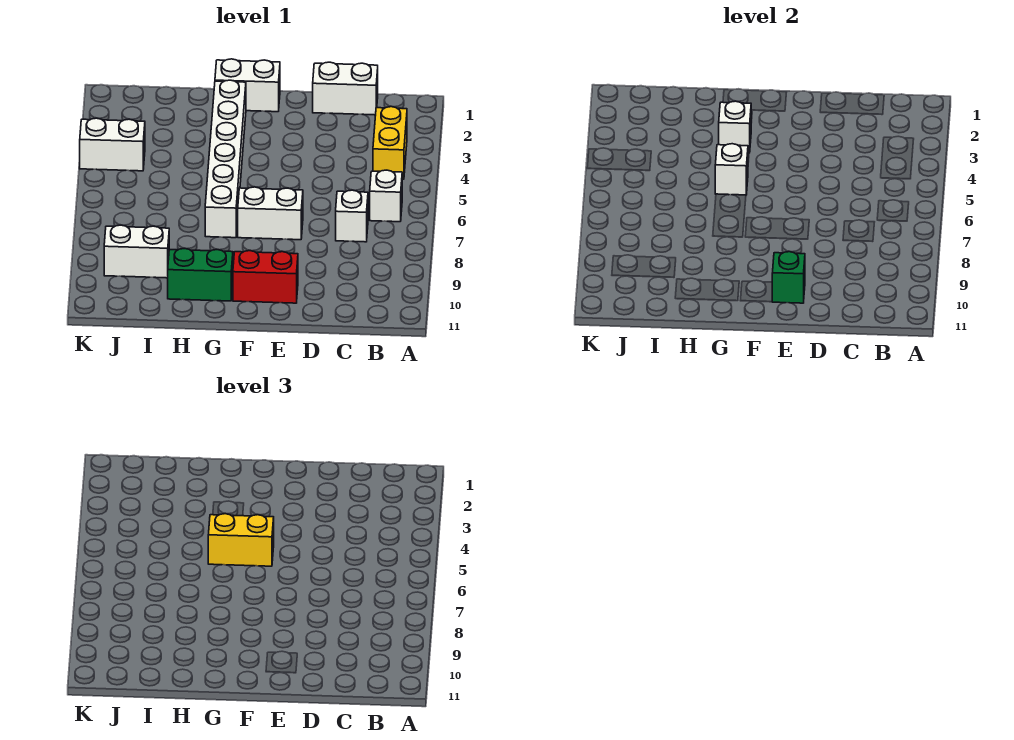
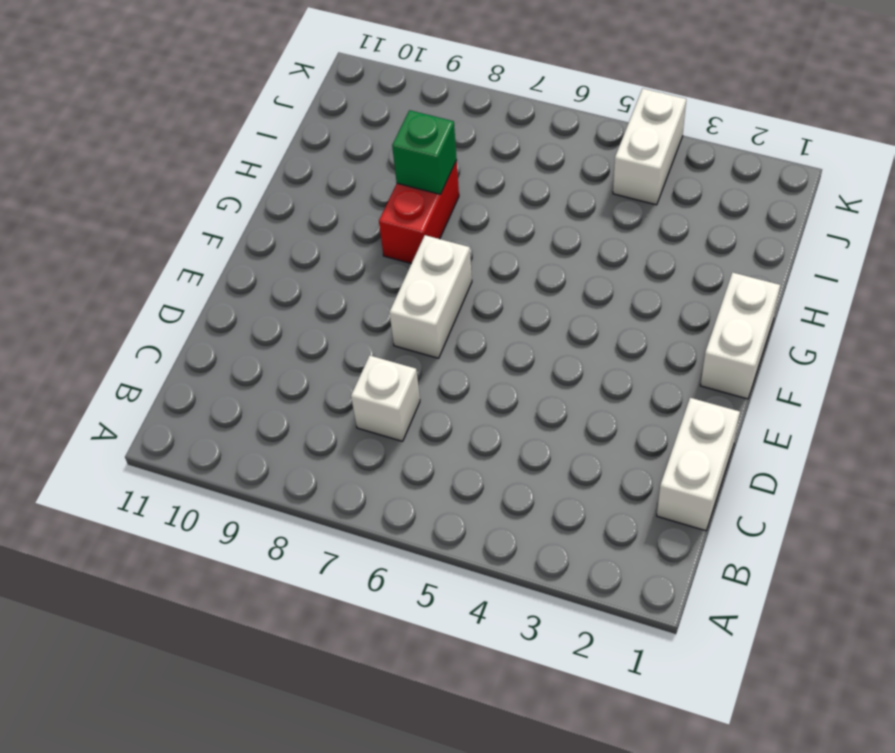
red 1x2 brick [379,161,459,264] -> red 1x2 brick moved to [233,251,298,303]
green 1x1 brick [392,110,457,194] -> green 1x1 brick moved to [772,252,805,303]
none -> yellow 1x2 brick [373,107,407,179]
none -> white 1x1 brick [370,170,402,222]
none -> white 1x6 brick [205,80,246,238]

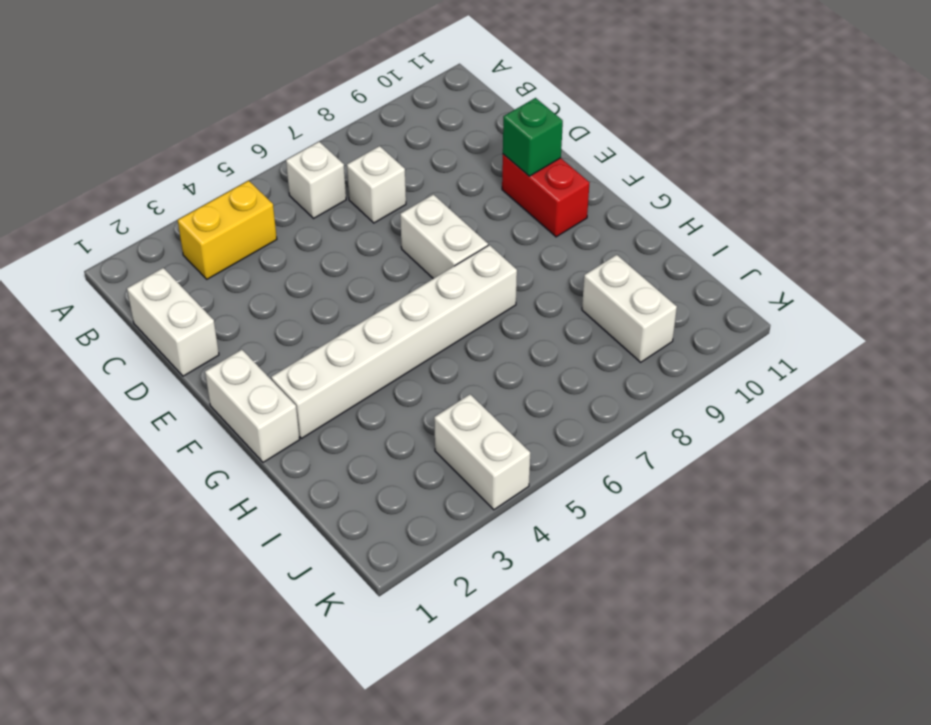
none -> green 1x2 brick [168,248,233,301]
none -> white 1x1 brick [719,101,751,153]
none -> white 1x1 brick [715,144,748,195]

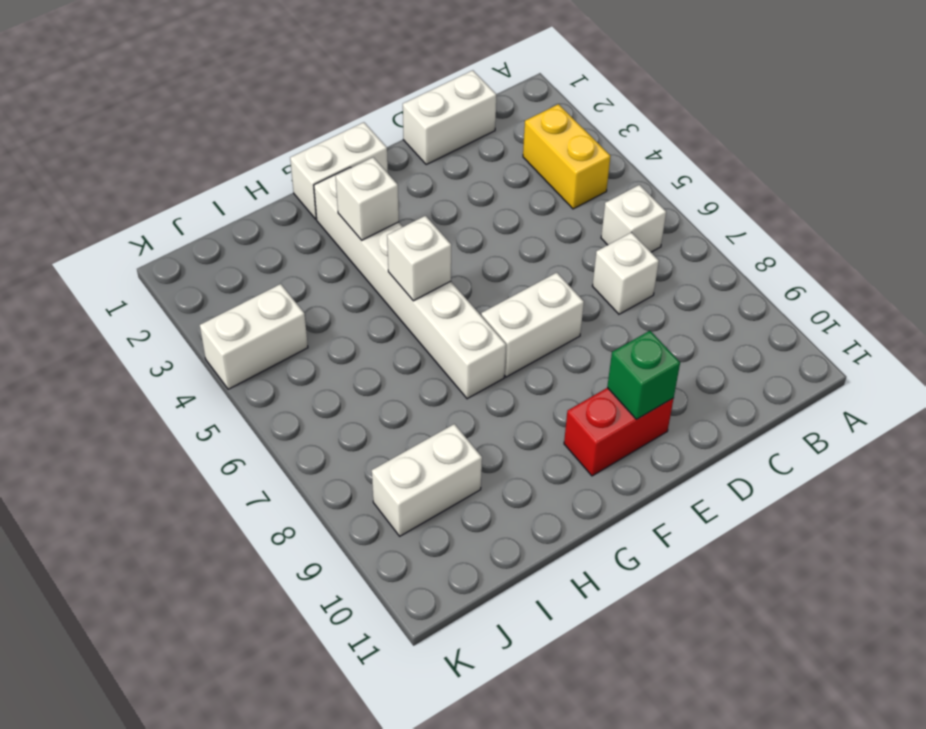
none -> green 1x2 brick [168,248,233,301]
none -> yellow 1x2 brick [208,514,274,566]

